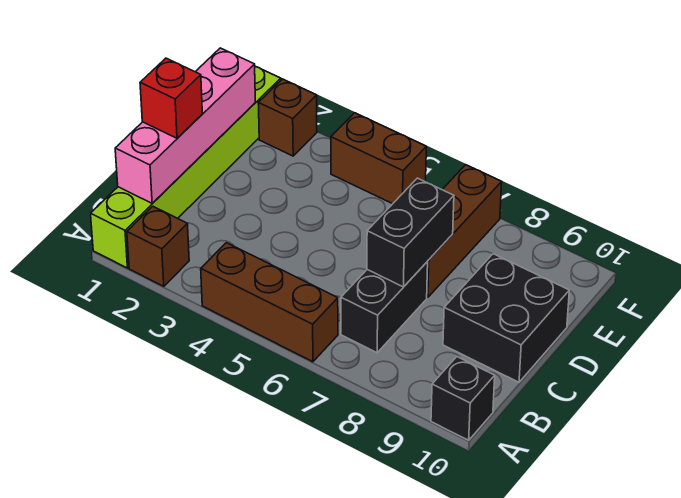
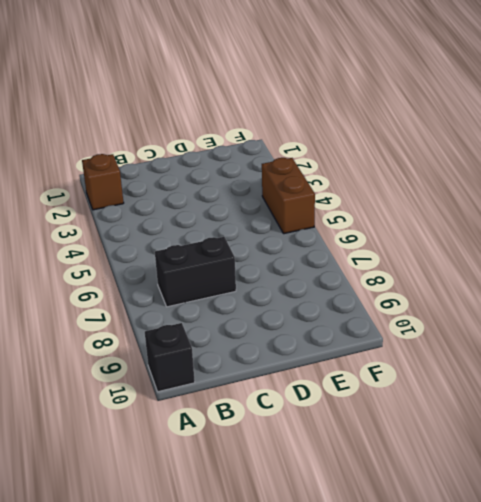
none -> lime 1x6 brick [91,67,281,268]
none -> brown 1x3 brick [201,243,338,362]
none -> black 2x2 brick [443,254,569,382]

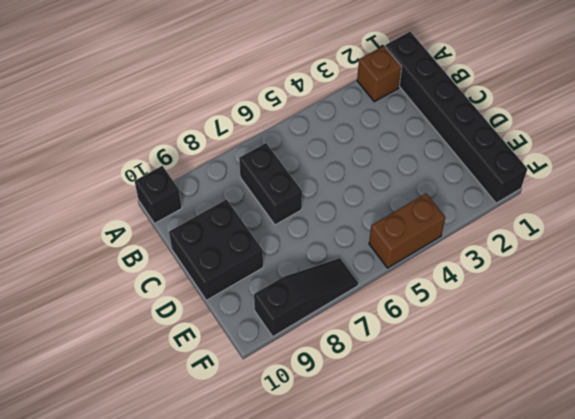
black 1x6 brick [385,32,527,203] -> lime 1x6 brick [91,67,281,268]
black 1x3 slope [254,258,358,336] -> brown 1x3 brick [427,165,502,297]
none -> brown 1x3 brick [201,243,338,362]
none -> brown 1x1 brick [258,79,317,156]
none -> pink 1x4 brick [115,48,255,203]

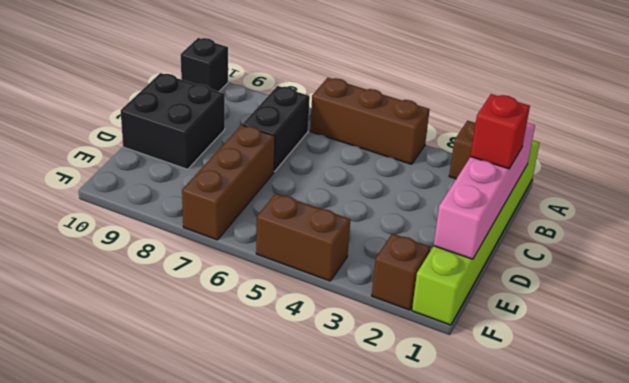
none -> black 1x2 brick [367,178,454,287]

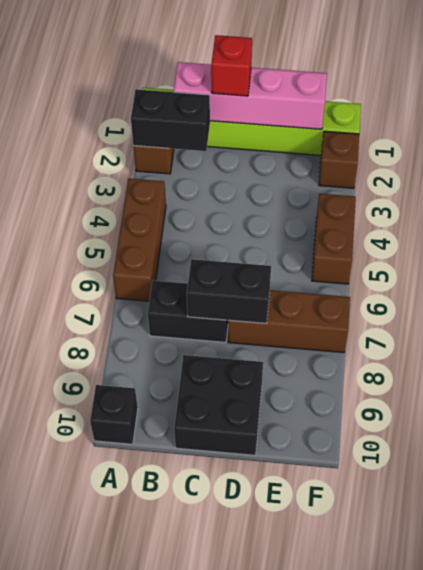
black 1x2 brick [131,89,210,151] -> none

